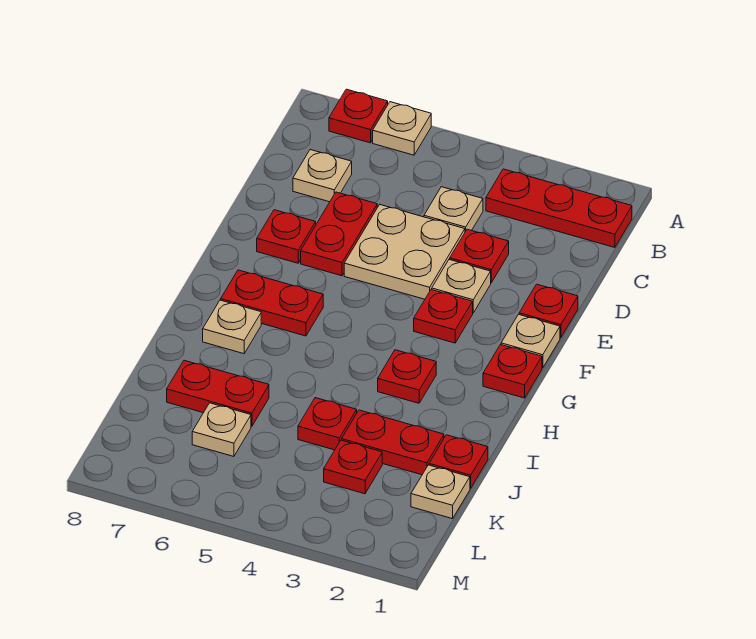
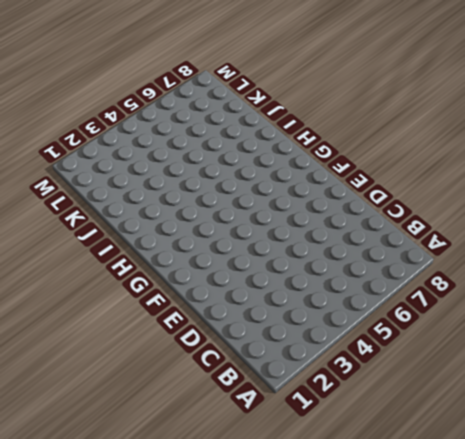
none -> tan 1x1 plate [373,102,431,155]
none -> red 1x1 plate [329,89,388,143]
none -> red 1x3 plate [486,169,632,247]

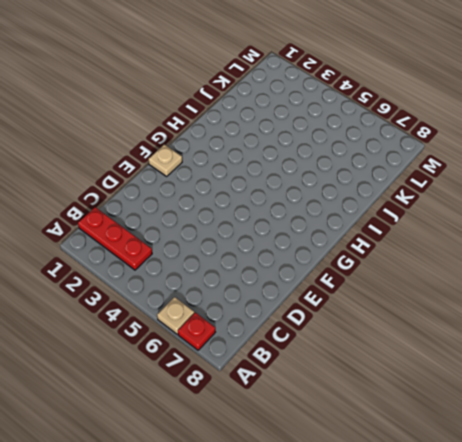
none -> tan 1x1 plate [424,187,483,232]
none -> tan 1x1 plate [293,150,352,202]
none -> red 1x1 plate [450,229,509,283]

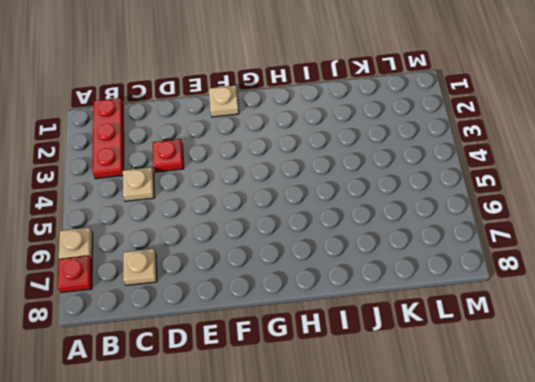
none -> tan 2x2 plate [344,205,465,299]
none -> red 1x2 plate [301,192,377,276]
none -> red 1x1 plate [519,284,578,338]

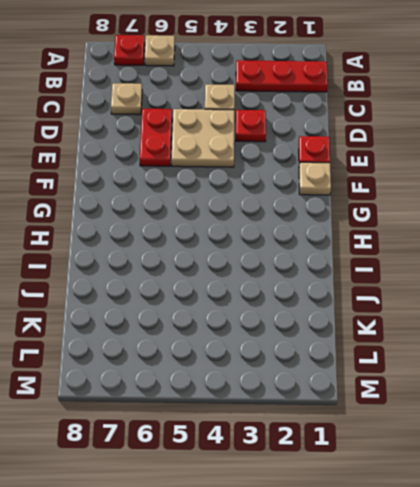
none -> tan 1x1 plate [432,259,491,313]
none -> red 1x1 plate [257,210,316,263]
none -> red 1x1 plate [414,290,473,343]

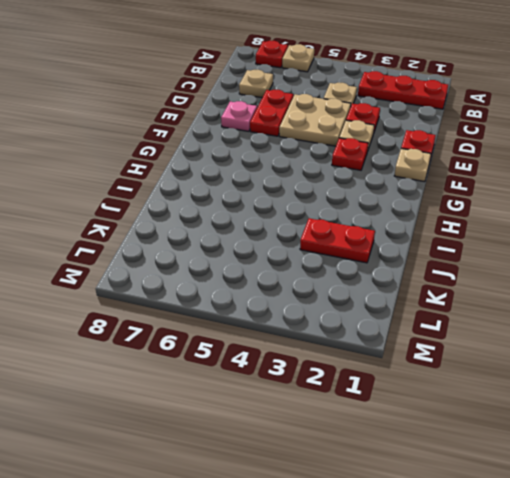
pink 1x1 plate [221,101,257,131] -> red 1x1 plate [257,210,316,263]
none -> red 1x1 plate [483,345,542,398]
none -> red 1x2 plate [221,270,323,336]
none -> red 1x1 plate [378,350,436,403]

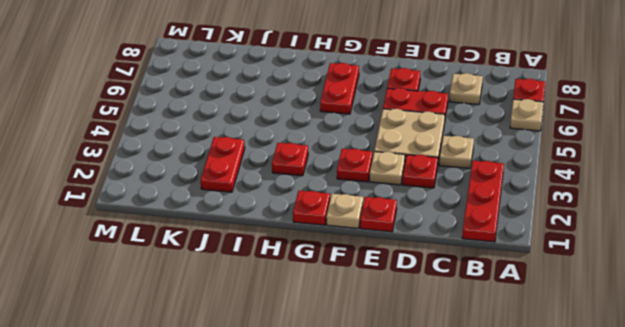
none -> tan 1x1 plate [203,300,261,354]
none -> red 1x1 plate [429,435,488,488]
none -> red 1x1 plate [298,398,357,450]

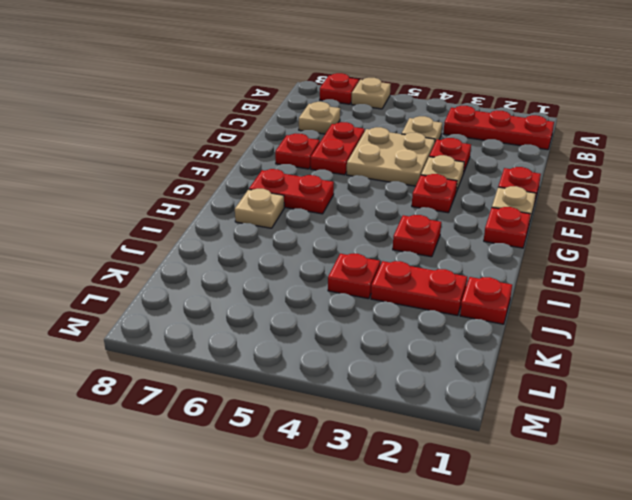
none -> red 1x2 plate [167,360,269,426]
none -> tan 1x1 plate [411,465,470,519]
none -> red 1x1 plate [324,440,382,494]

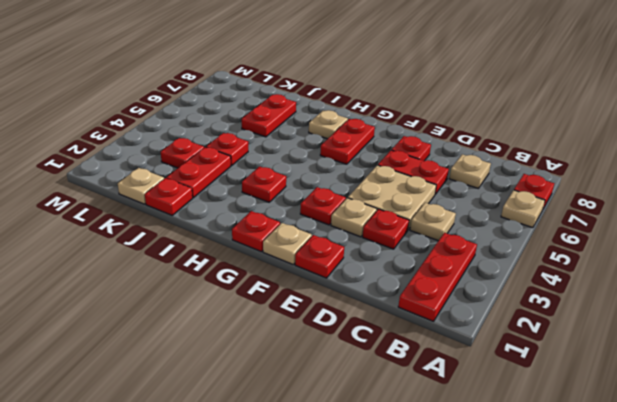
none -> tan 1x1 plate [192,403,251,457]

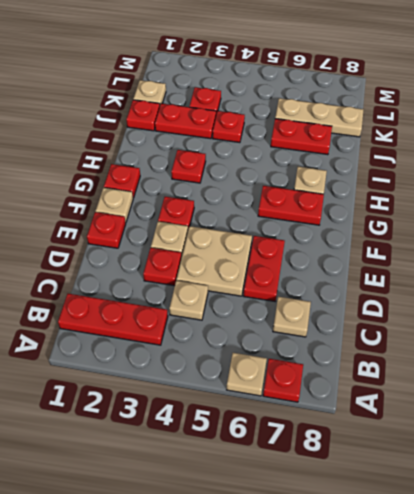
tan 1x3 plate [275,98,364,137] -> tan 1x1 plate [192,403,251,457]
none -> red 1x1 plate [257,210,316,263]

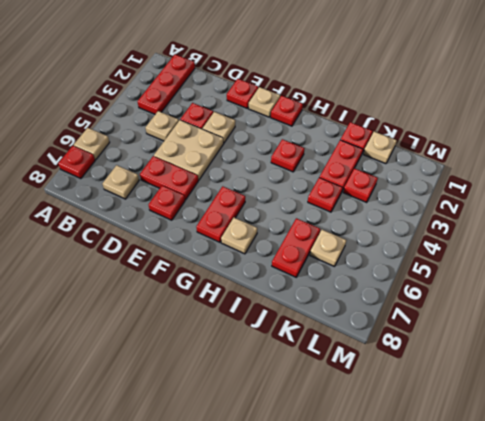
none -> red 1x1 plate [414,290,473,343]

